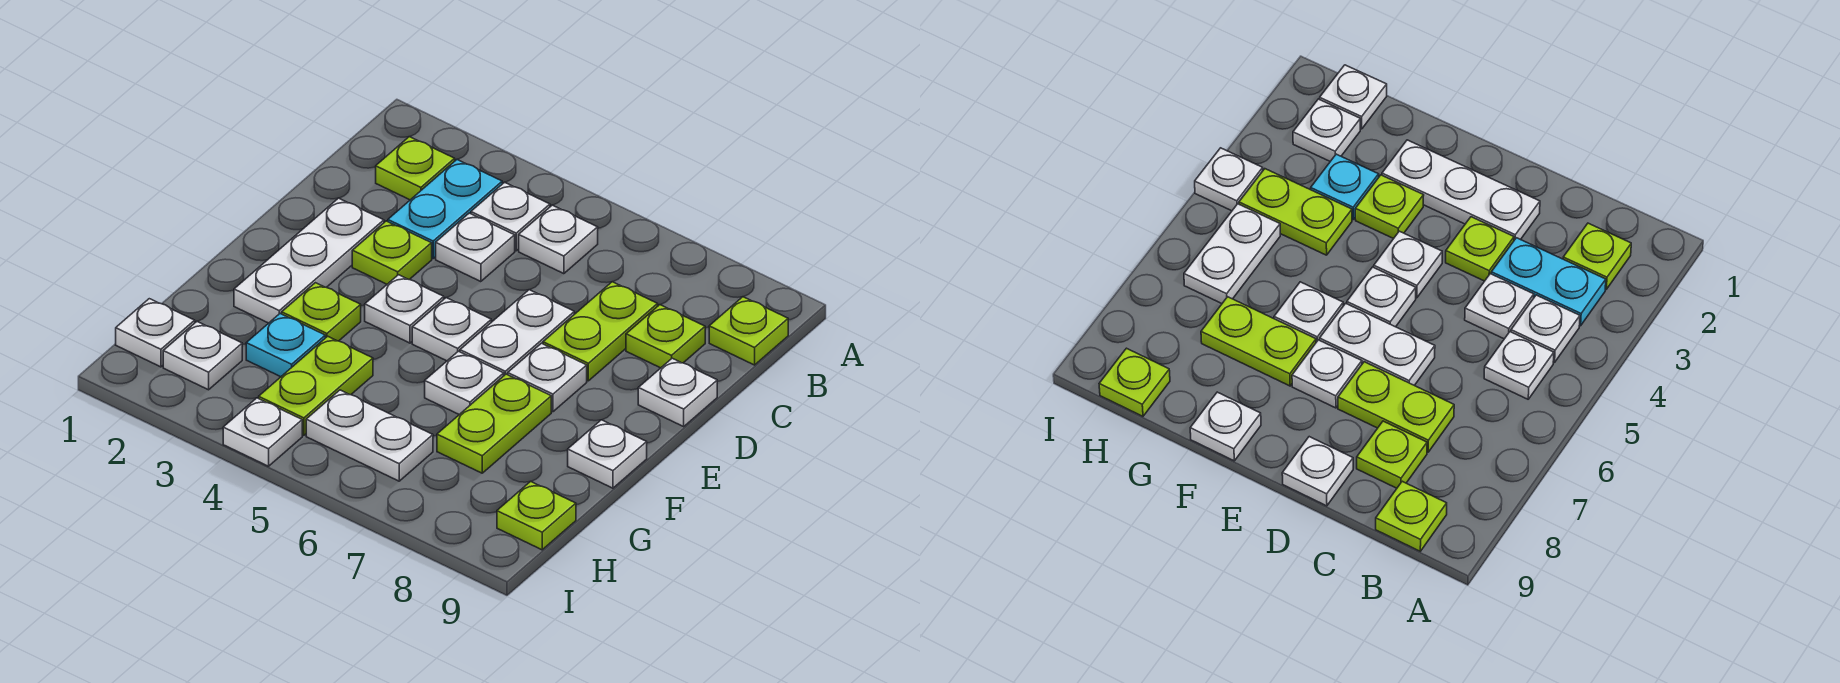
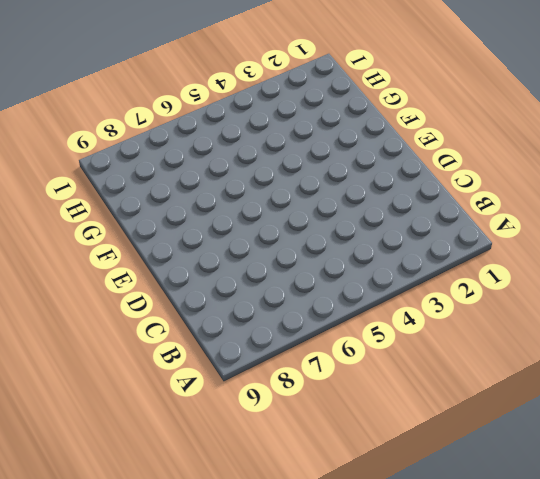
none -> lime 1x1 plate [376,137,455,200]
none -> cyan 1x2 plate [388,159,502,258]
none -> white 1x1 plate [471,182,550,251]

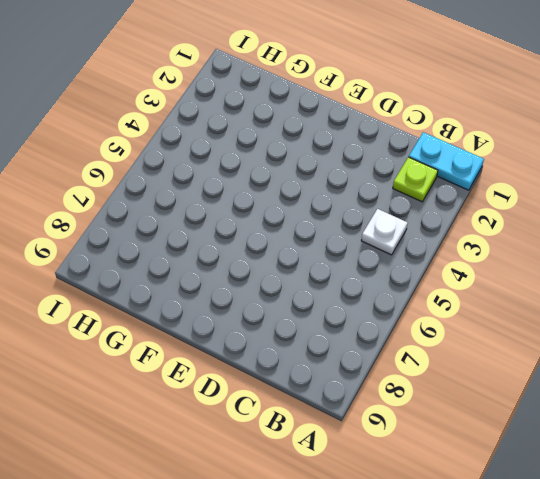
cyan 1x2 plate [409,132,484,190] -> cyan 1x2 plate moved to [388,159,502,258]
none -> white 1x1 plate [519,205,598,274]
none -> lime 1x1 plate [709,297,788,365]
none -> white 1x1 plate [436,213,515,282]

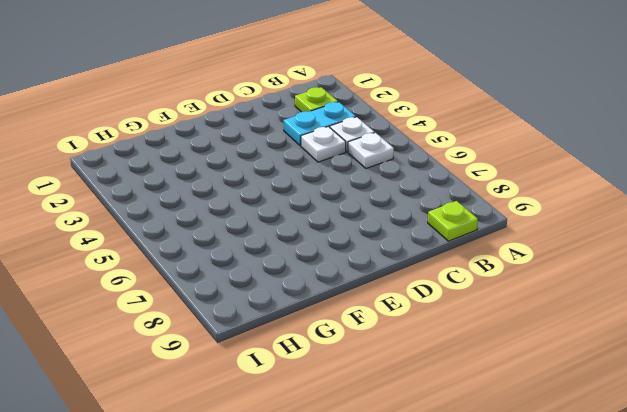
none -> lime 1x2 plate [543,282,658,381]
none -> lime 1x1 plate [626,305,705,368]
none -> white 1x3 plate [234,198,384,323]

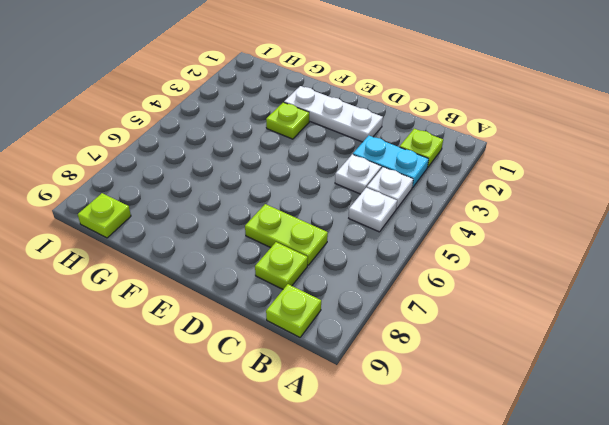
none -> lime 1x1 plate [352,221,432,284]
none -> white 1x2 plate [460,290,574,375]
none -> white 1x1 plate [638,358,717,427]

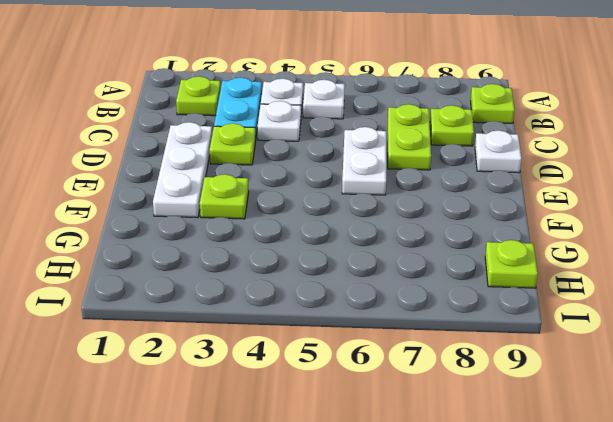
none -> white 1x1 plate [365,275,444,343]
none -> white 1x1 plate [412,298,491,361]
none -> white 1x1 plate [508,343,587,412]

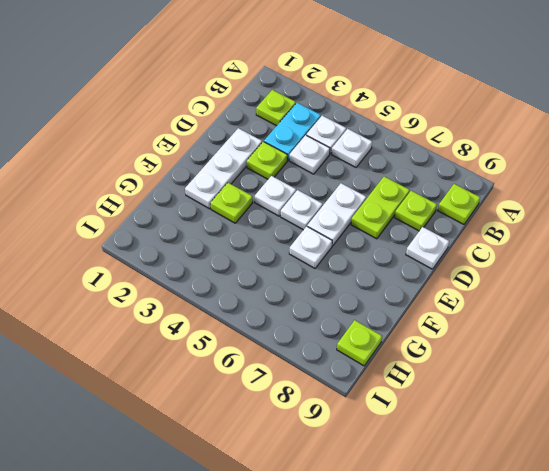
none -> white 1x1 plate [508,343,587,412]
none -> lime 1x2 plate [437,374,551,473]
none -> white 1x1 plate [568,420,647,488]

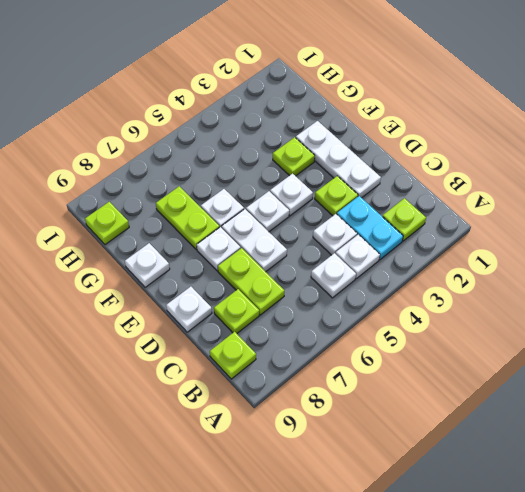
none -> cyan 1x1 plate [246,314,325,377]
none -> lime 1x2 plate [259,336,373,435]
none -> white 1x1 plate [116,299,195,367]

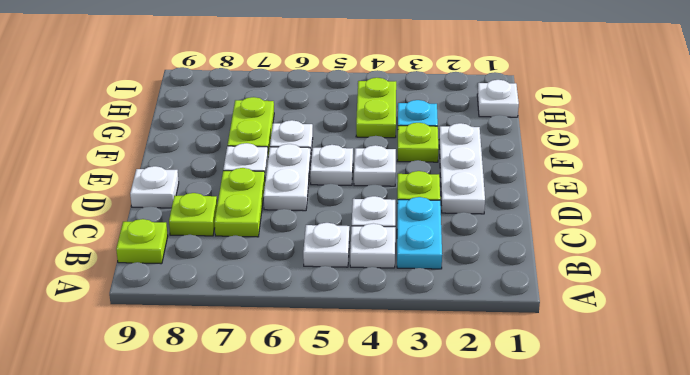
none -> lime 1x1 plate [376,137,455,200]
none -> white 1x1 plate [568,420,647,488]
none -> white 1x1 plate [163,321,242,390]

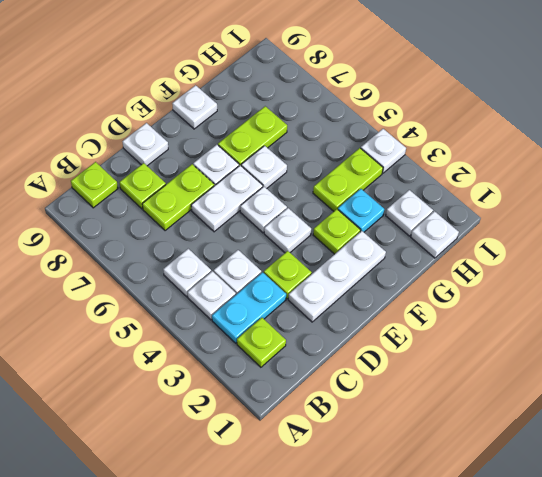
none -> white 1x2 plate [306,390,433,481]
none -> lime 1x1 plate [497,481,576,550]

